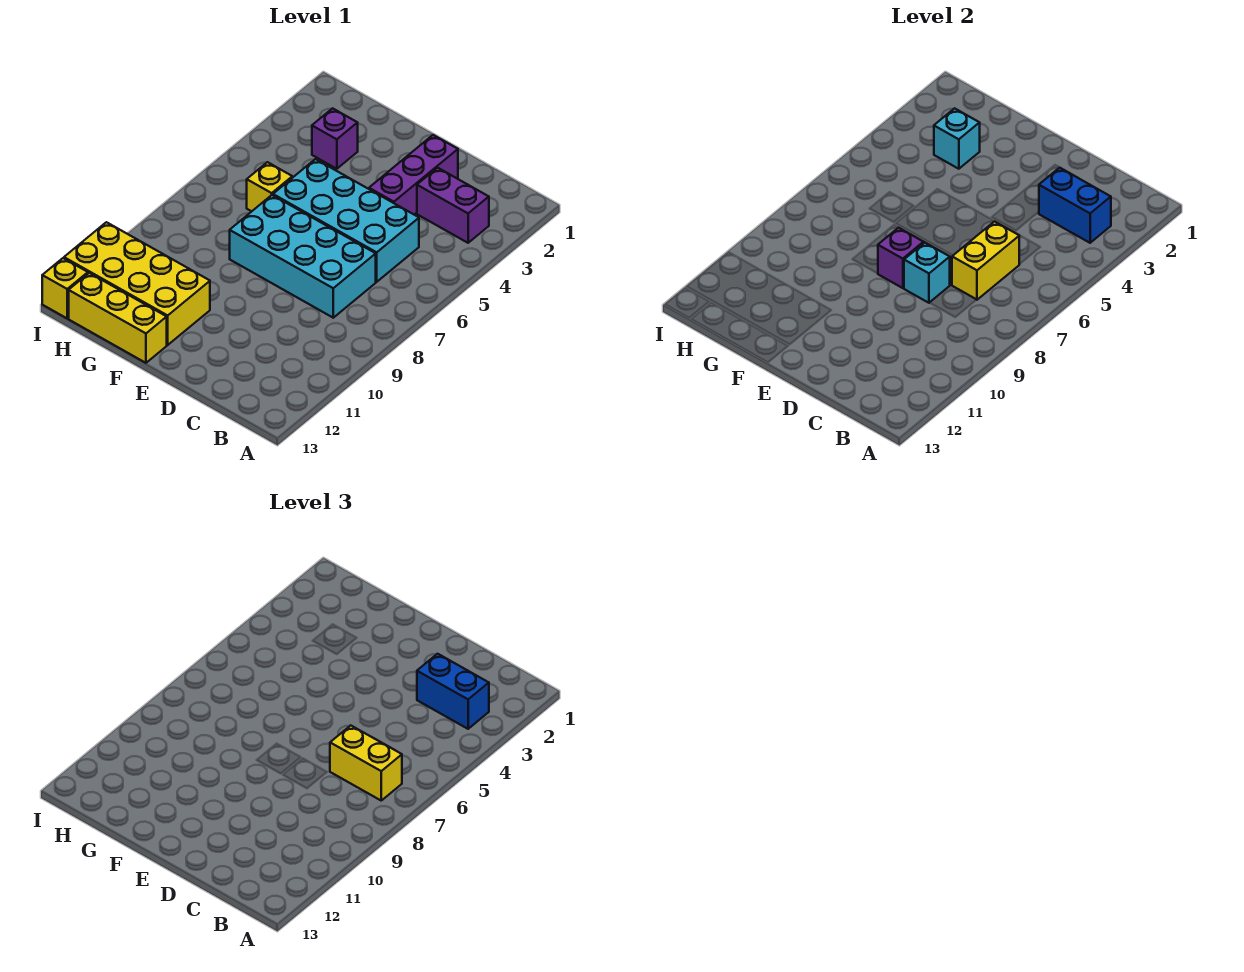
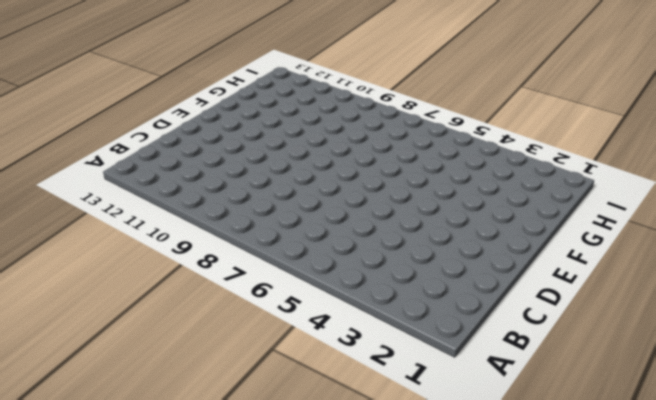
none -> purple 1x2 brick [417,168,489,243]
none -> cyan 2x4 brick [273,159,419,282]
none -> cyan 2x4 brick [230,195,376,318]

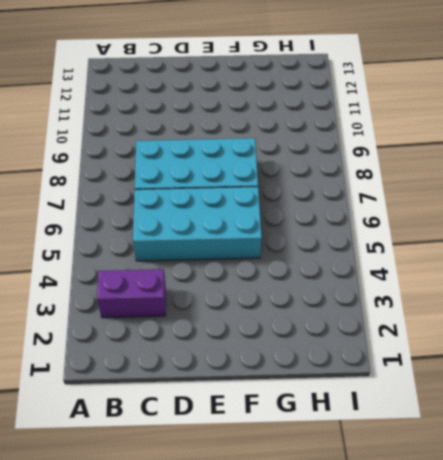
none -> purple 1x3 brick [369,135,458,214]
none -> yellow 2x4 brick [64,222,210,345]
none -> yellow 1x3 brick [69,273,167,363]

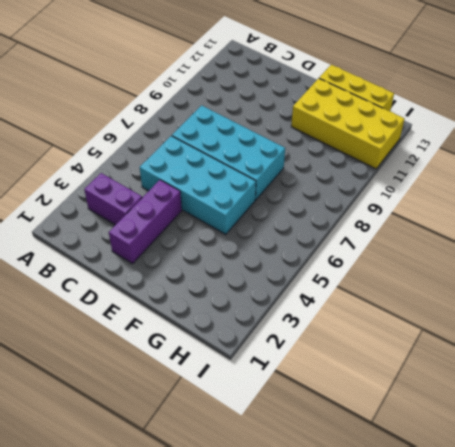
none -> purple 1x1 brick [312,108,358,169]
none -> yellow 1x1 brick [247,162,292,211]
none -> yellow 1x1 brick [42,258,88,318]

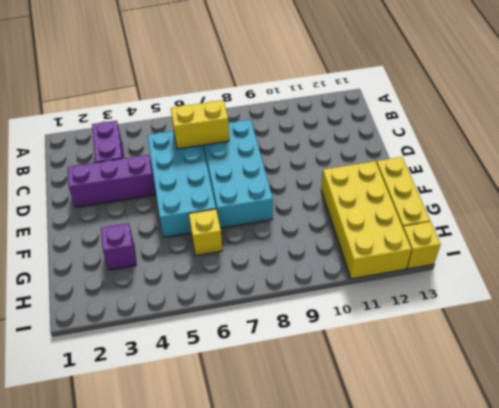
none -> blue 1x2 brick [1039,168,1111,243]
none -> cyan 1x1 brick [904,243,950,303]
none -> purple 1x1 brick [878,228,924,288]

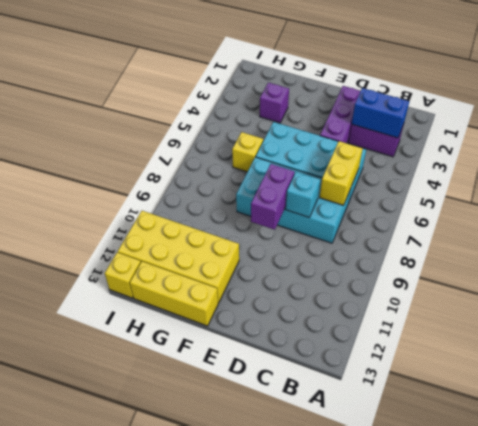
purple 1x2 brick [251,164,295,230] -> purple 1x1 brick [878,228,924,288]
none -> cyan 1x1 brick [934,108,980,169]
none -> blue 1x2 brick [417,654,489,729]
none -> yellow 1x2 brick [330,725,402,800]

